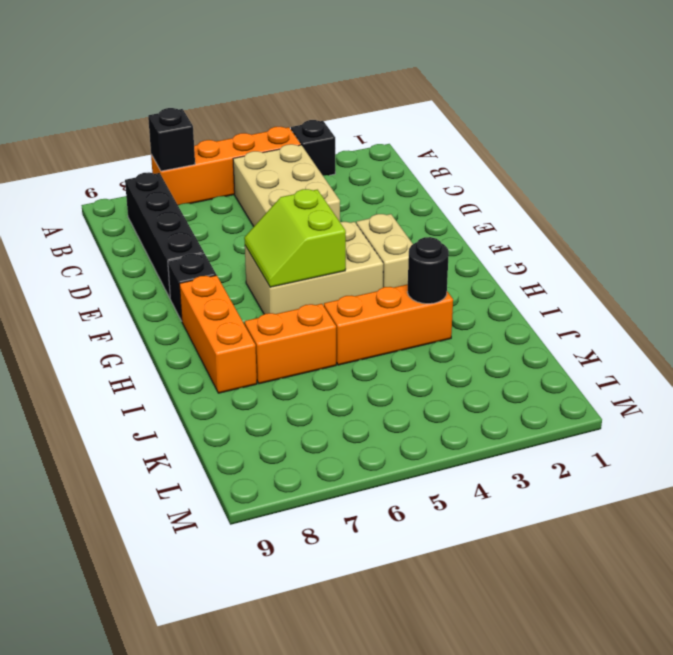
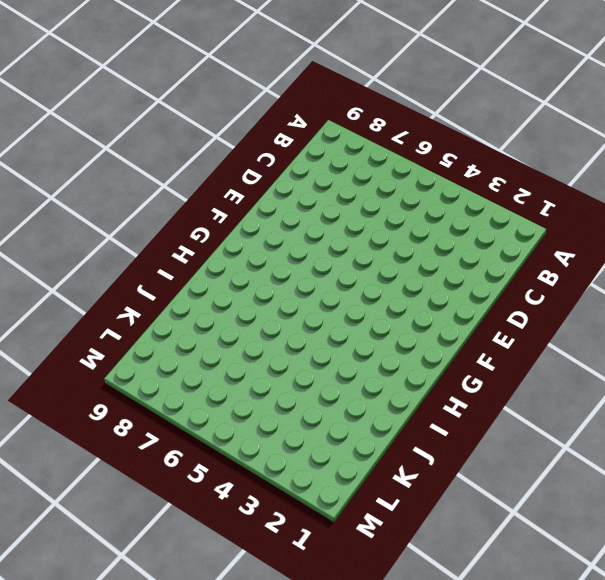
none -> black 1x1 brick [291,120,335,175]
none -> orange 1x4 brick [151,127,301,205]
none -> tan 2x3 brick [233,144,340,226]

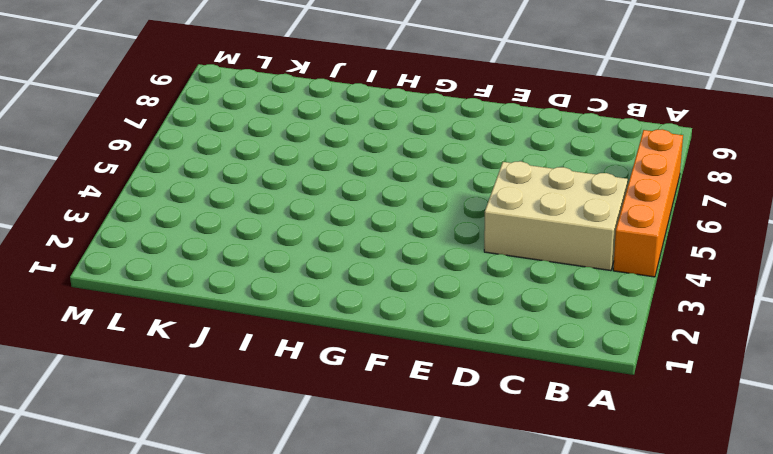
none -> black 1x1 brick [291,120,335,175]
none -> black 1x4 brick [125,172,204,298]
none -> tan 1x2 brick [356,214,413,288]

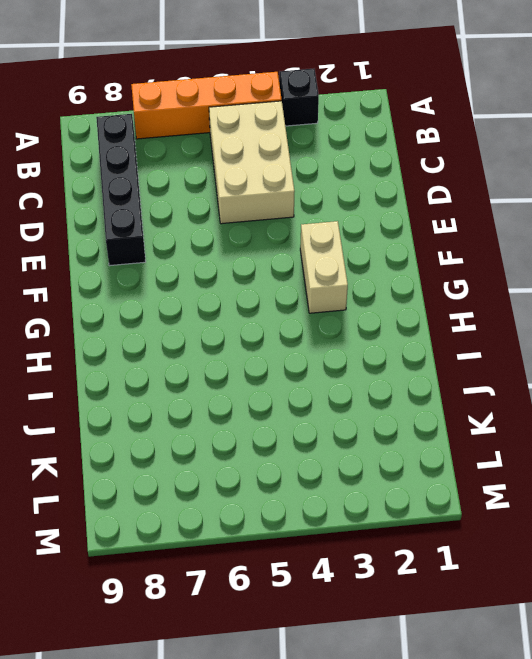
none -> tan 2x3 brick [245,222,383,314]
none -> black 1x1 brick [168,253,216,321]
none -> orange 1x3 brick [179,275,257,393]

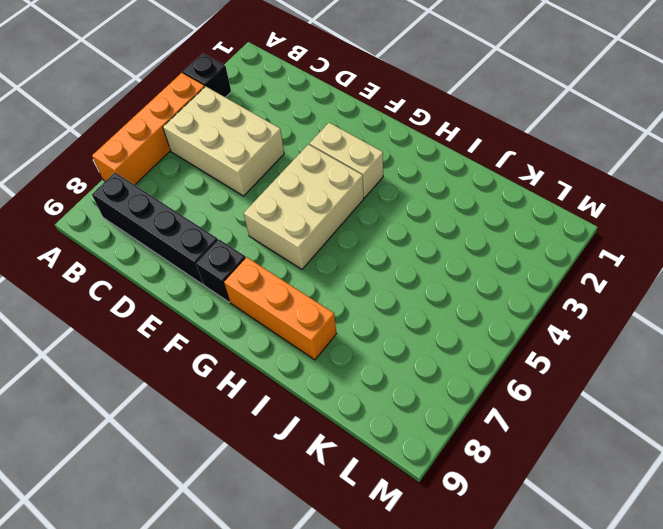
none -> orange 1x3 brick [324,284,453,365]
none -> orange 1x2 brick [245,304,336,384]
none -> black 1x1 brick [148,108,195,171]

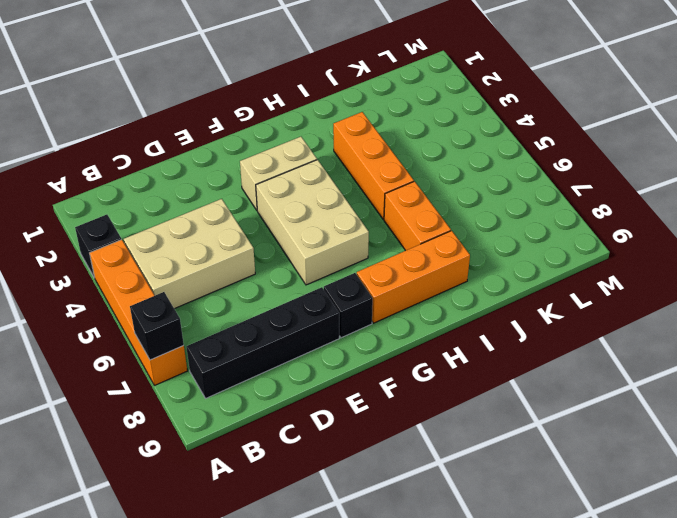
none -> lime 2x2 slope [244,189,346,287]
none -> black 1x1 round brick [407,237,449,304]

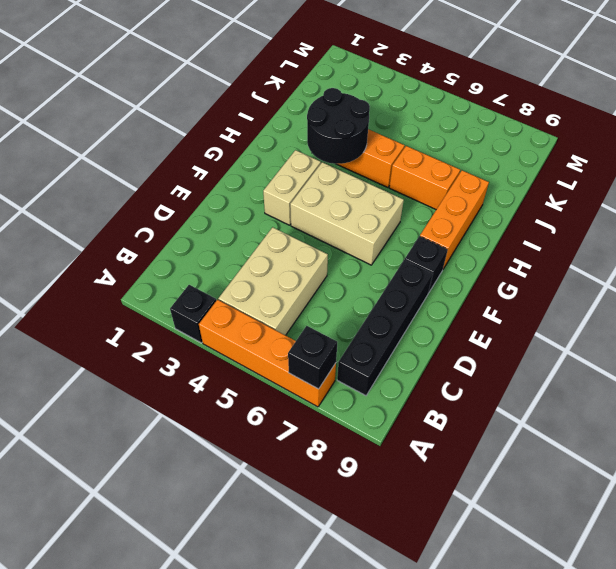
black 2x2 round brick [307,88,370,164] -> black 1x1 round brick [407,237,449,304]
none -> lime 2x2 slope [244,189,346,287]

